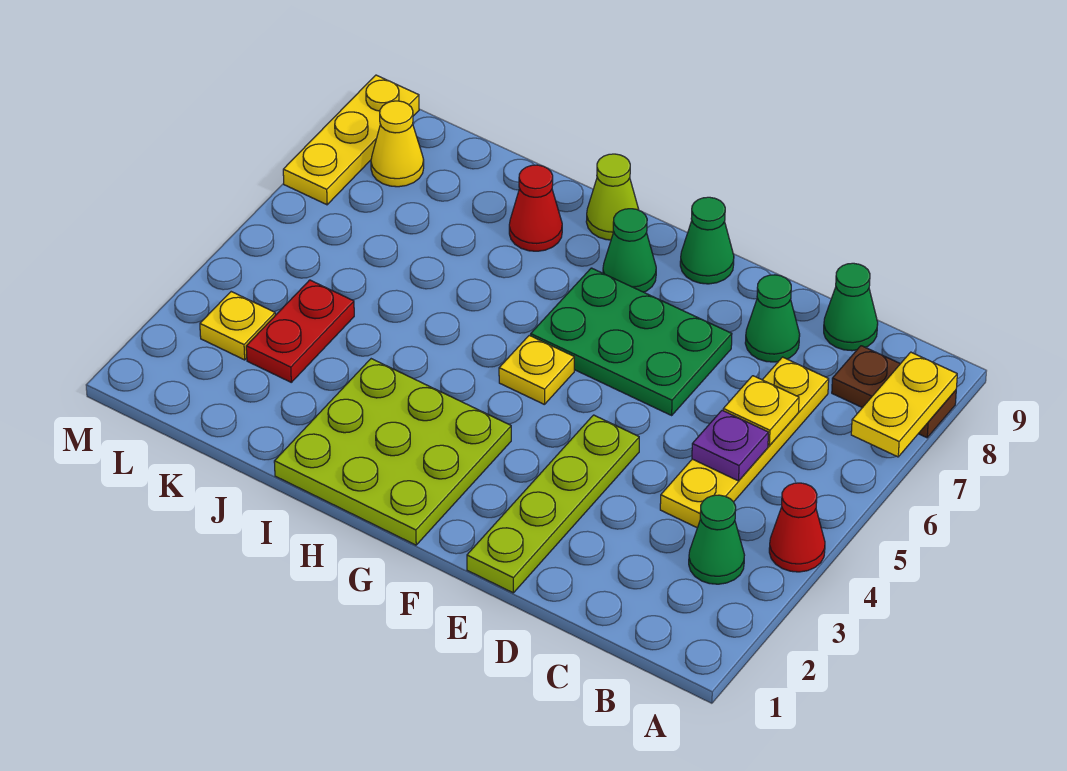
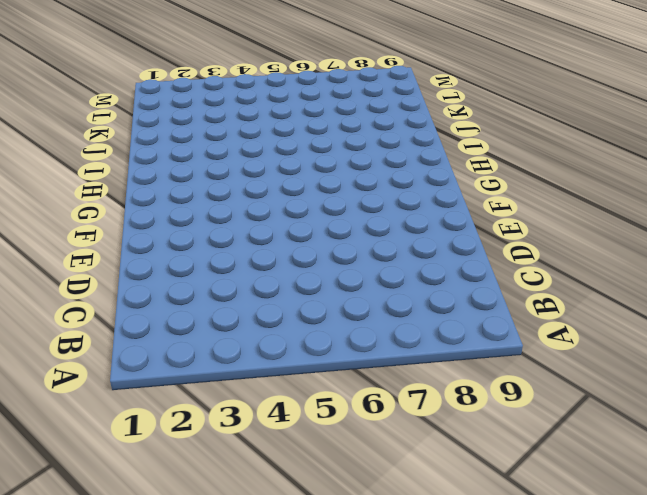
none -> red 1x1 cone [769,483,825,572]
none -> brown 1x2 plate [832,346,956,438]
none -> green 1x1 cone [689,495,744,584]

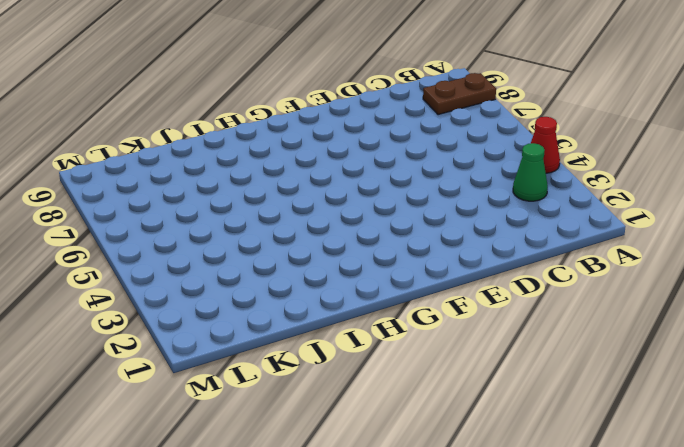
none -> yellow 1x4 plate [660,357,829,528]
none -> green 1x1 cone [824,263,878,351]
none -> green 1x1 cone [745,275,800,362]

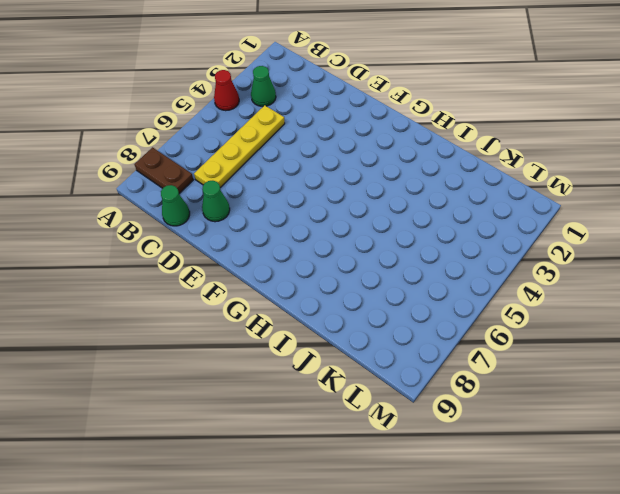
none -> lime 1x4 plate [467,415,639,593]
none -> green 2x3 plate [531,268,732,415]
none -> green 1x1 cone [680,197,734,284]

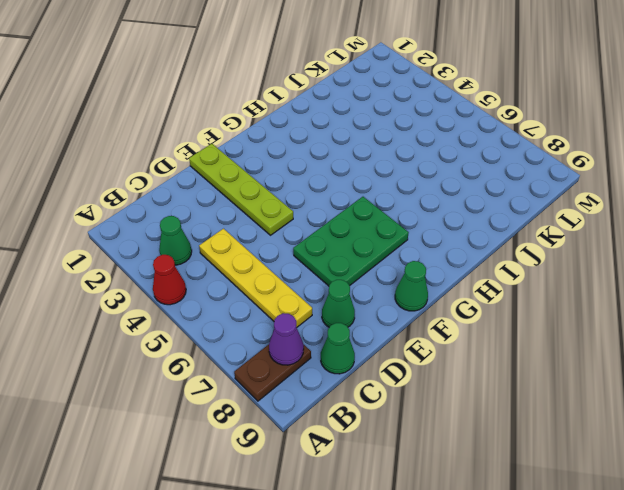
purple 1x1 cone [269,313,304,365] -> none
none -> lime 3x3 plate [274,359,511,545]
none -> yellow 1x1 plate [499,335,574,405]
none -> green 1x1 cone [603,209,656,292]

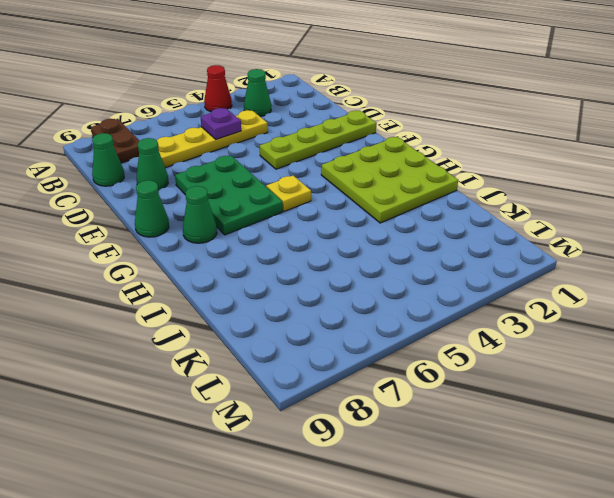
none -> lime 1x1 cone [586,154,639,240]
none -> red 1x1 cone [509,165,562,251]
none -> red 1x2 plate [246,280,354,382]

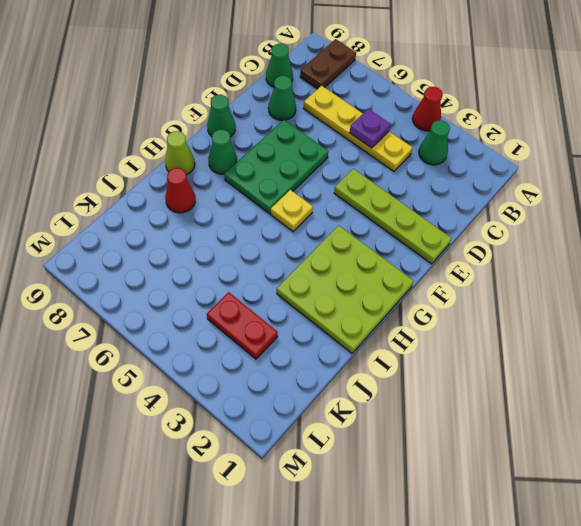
none -> yellow 1x1 plate [200,292,275,360]
none -> yellow 1x1 cone [371,101,424,187]
none -> yellow 1x3 plate [283,75,419,205]

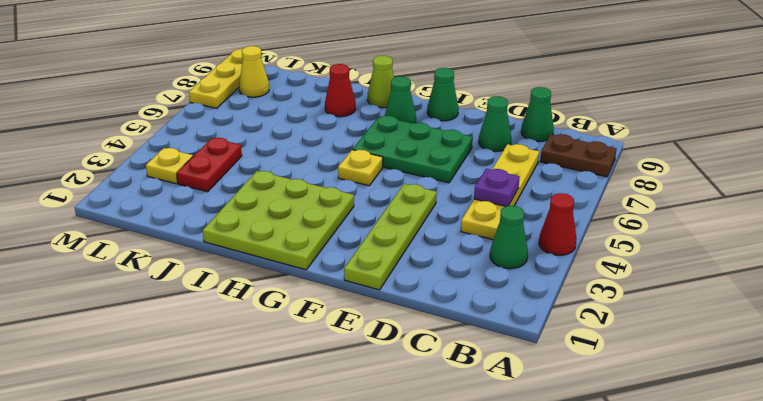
none -> yellow 1x2 plate [851,352,957,457]
none -> yellow 1x1 plate [723,376,799,445]

